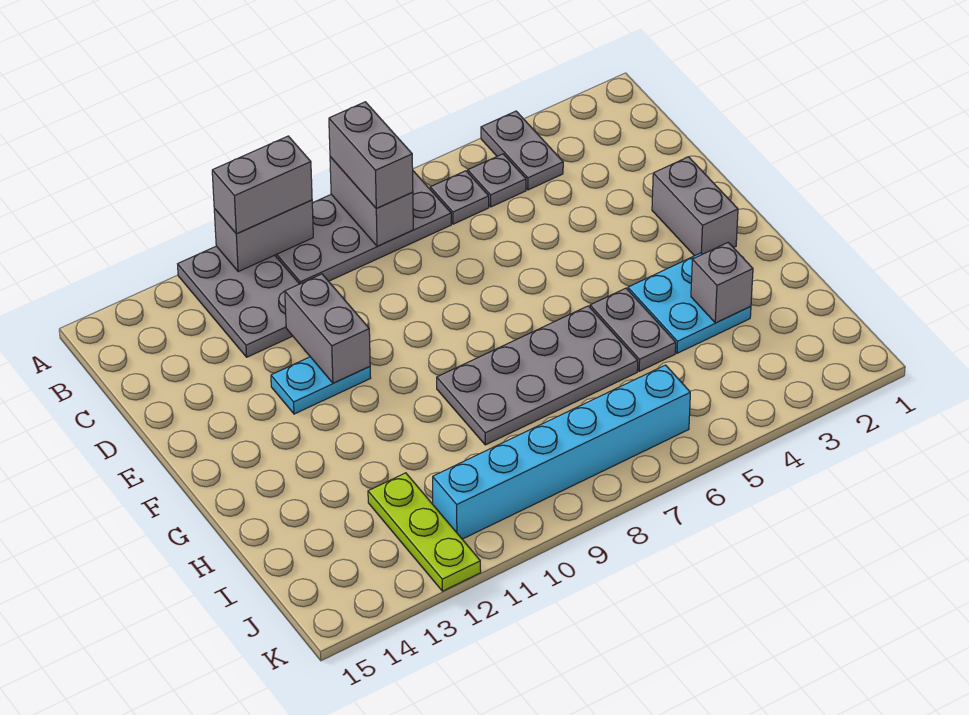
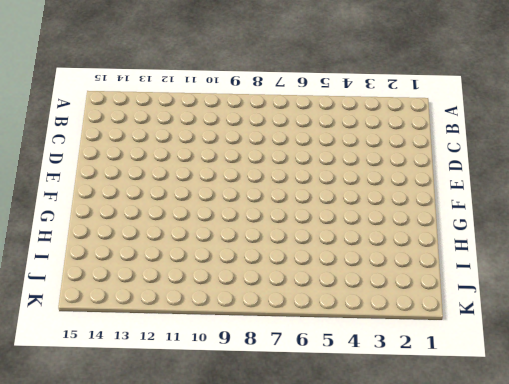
none -> grey 1x2 plate [481,111,563,190]
none -> grey 2x4 plate [275,171,451,284]
none -> grey 2x3 plate [178,246,299,357]

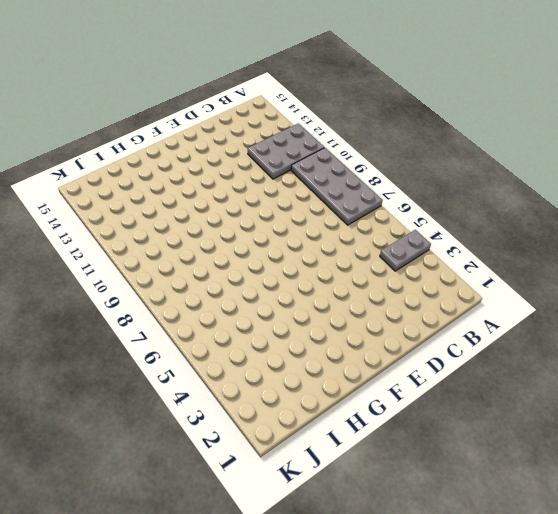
none -> grey 1x1 plate [468,154,526,207]
none -> grey 1x1 plate [430,171,489,224]
none -> grey 1x2 brick [652,157,738,256]

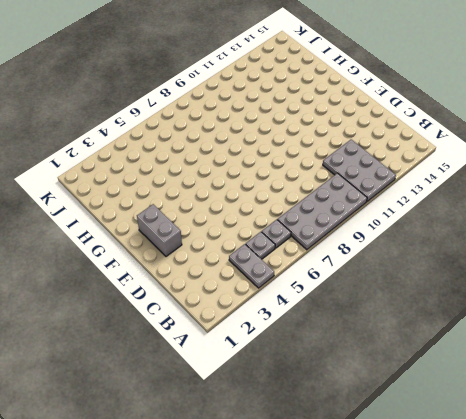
none -> cyan 1x2 plate [271,357,371,414]
none -> cyan 2x2 plate [628,253,751,353]
none -> grey 1x2 plate [590,288,676,371]

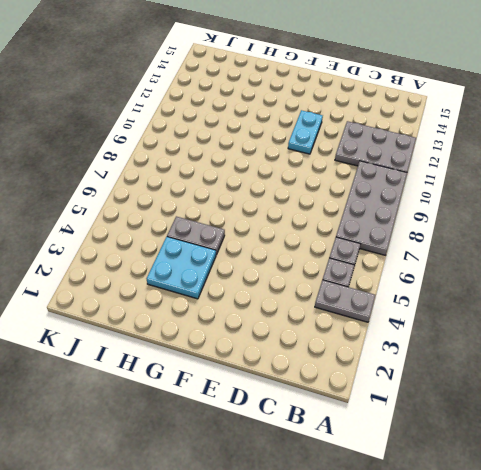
none -> grey 1x2 brick [652,157,738,256]
none -> grey 2x4 plate [437,306,638,445]
none -> lime 1x3 plate [368,473,481,591]

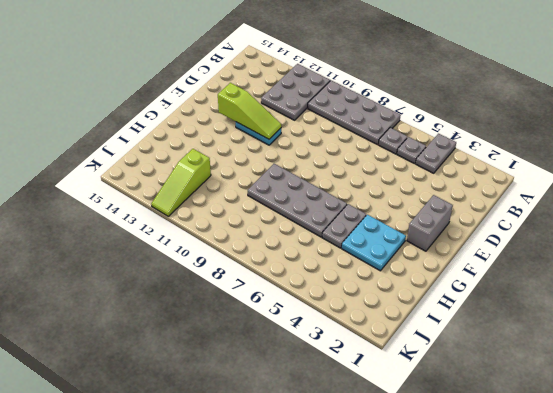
lime 1x3 slope [218,83,281,139] -> grey 1x2 brick [285,274,370,383]
lime 1x3 slope [151,149,211,216] -> lime 1x3 plate [368,473,481,591]
none -> cyan 1x6 brick [433,365,690,539]
none -> grey 1x2 brick [330,157,413,246]
none -> grey 1x2 brick [214,200,313,272]

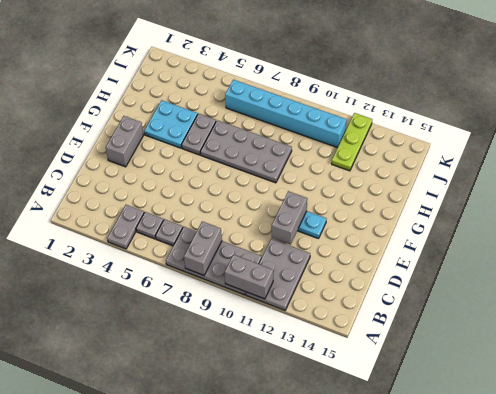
none -> grey 1x1 brick [691,243,753,323]
none -> grey 1x2 brick [329,102,413,208]
none -> grey 1x2 brick [212,136,312,234]

